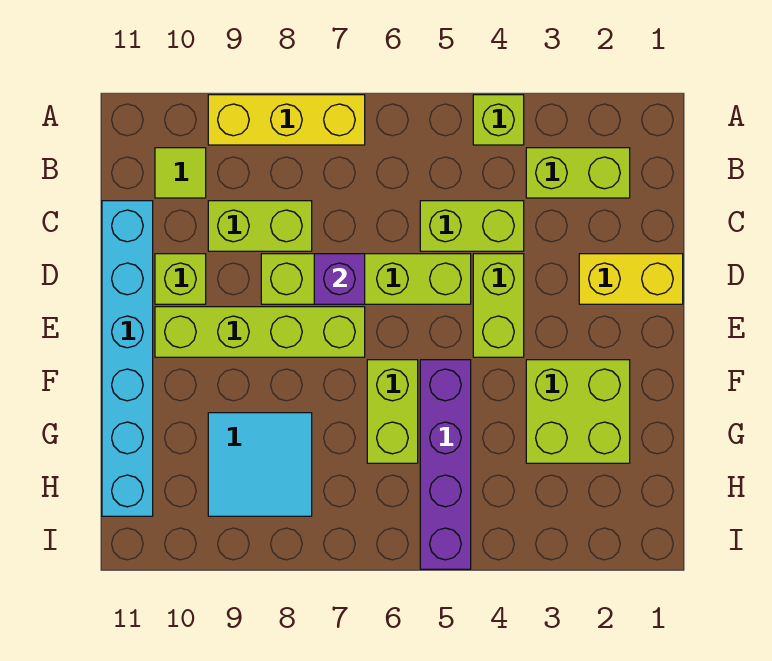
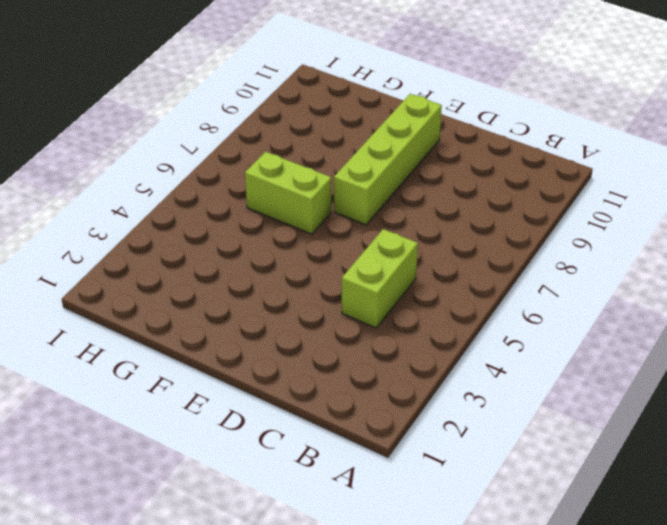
none -> lime 1x1 brick [473,95,524,145]
none -> yellow 1x3 brick [208,95,365,145]
none -> lime 1x2 brick [526,148,630,198]

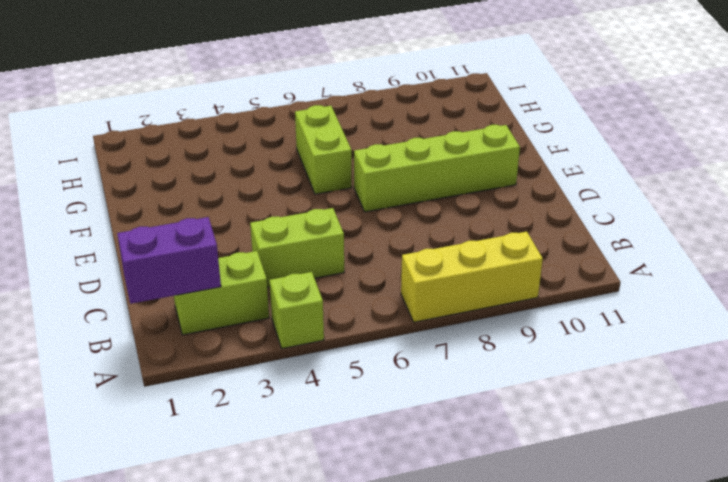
purple 1x2 brick [117,217,221,304] -> none
none -> lime 1x1 tile [155,148,206,198]
none -> lime 1x2 brick [208,201,312,251]
none -> cyan 1x6 brick [102,201,153,516]

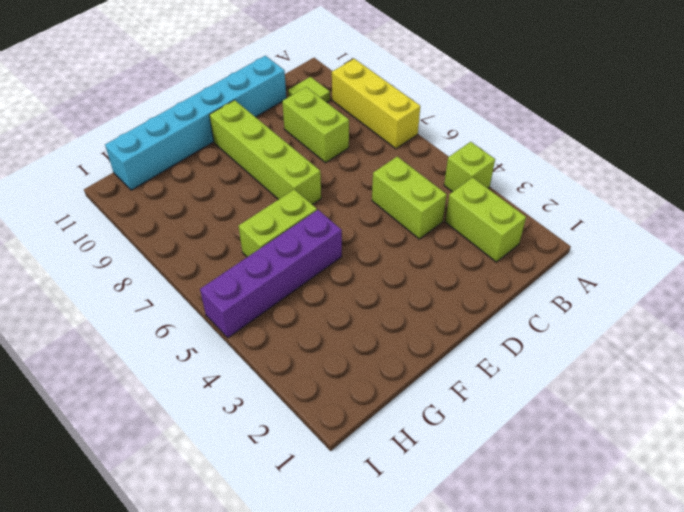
none -> yellow 1x2 brick [579,254,683,304]
none -> lime 1x2 brick [473,254,524,357]
none -> lime 1x4 brick [261,254,471,304]

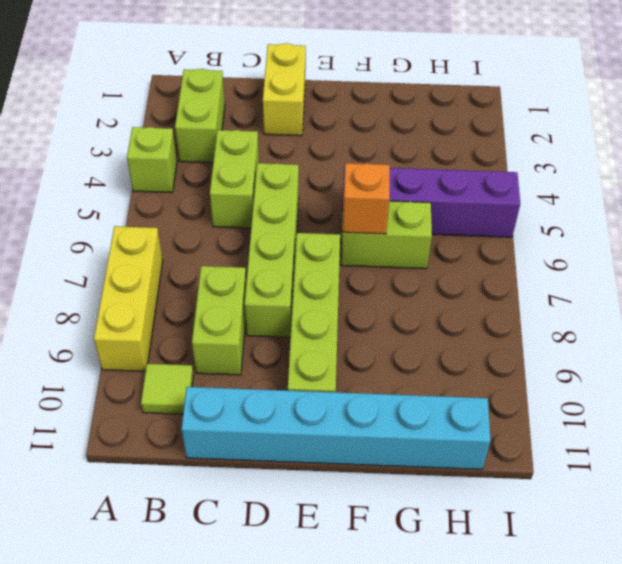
orange 1x1 brick [343,163,390,234] -> none
none -> lime 1x2 brick [473,254,524,357]
none -> lime 1x1 brick [155,254,206,304]
none -> lime 2x2 brick [526,360,630,463]

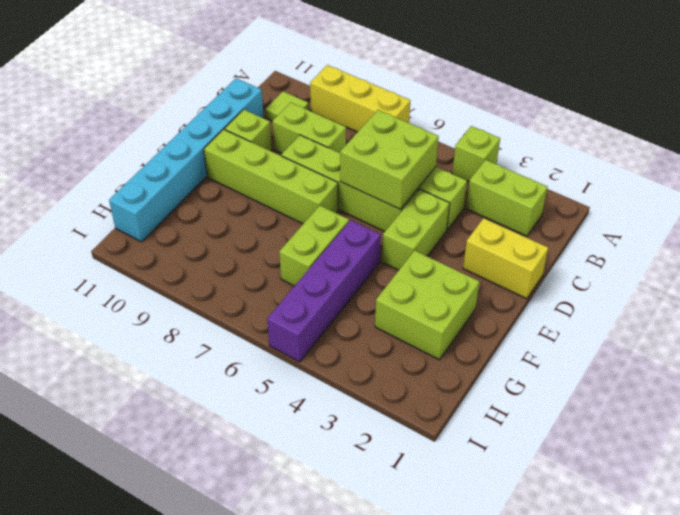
lime 2x2 brick [340,110,439,209] -> none
none -> cyan 2x2 tile [208,413,312,516]
none -> purple 1x1 brick [314,254,365,304]

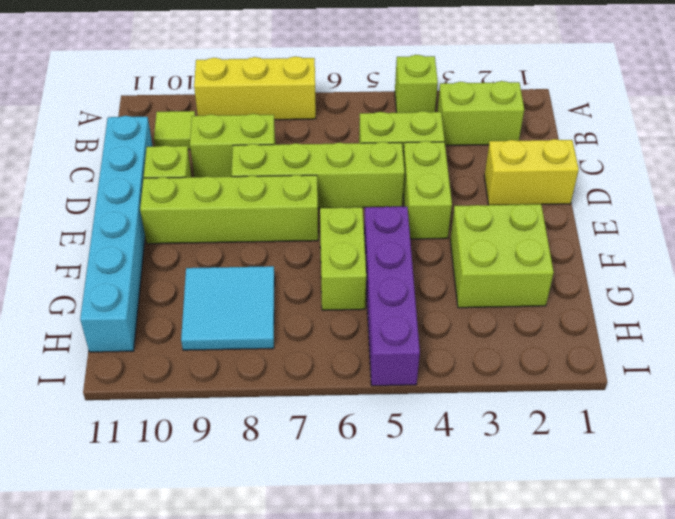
none -> purple 1x1 brick [314,254,365,304]

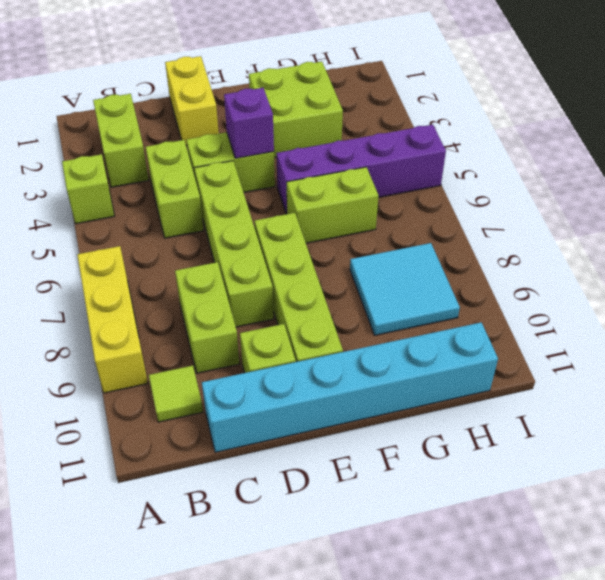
purple 1x1 brick [224,88,274,158] -> purple 1x1 brick moved to [314,254,365,304]

